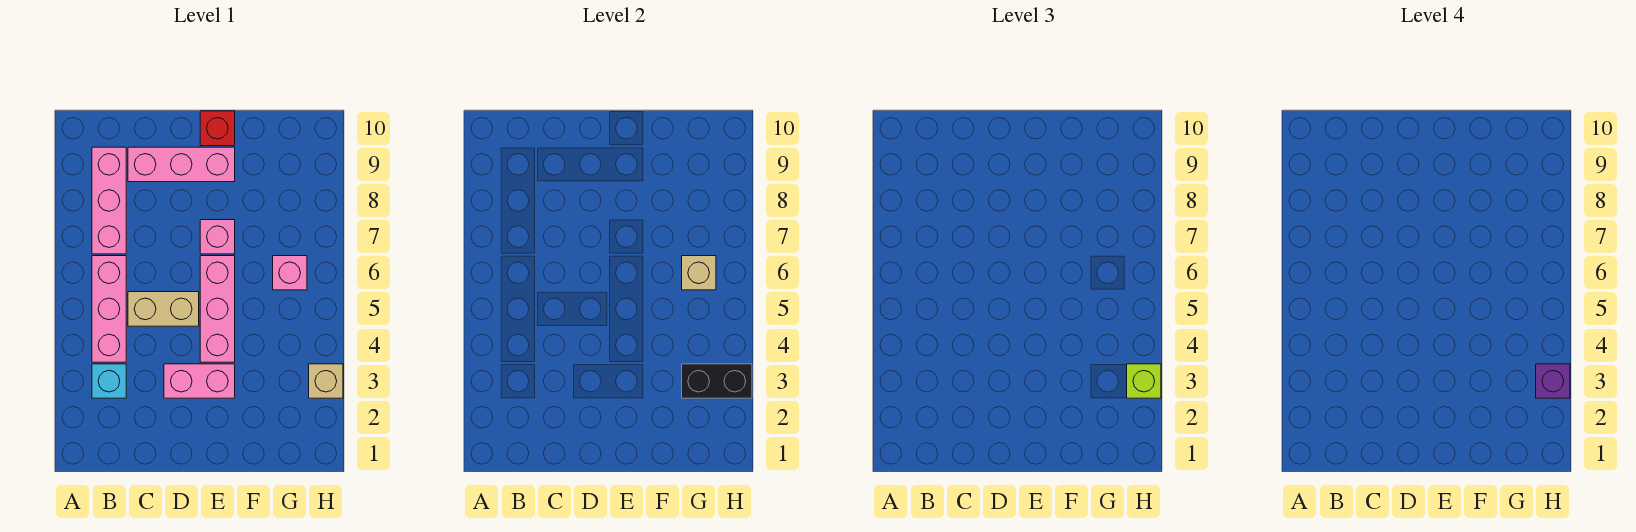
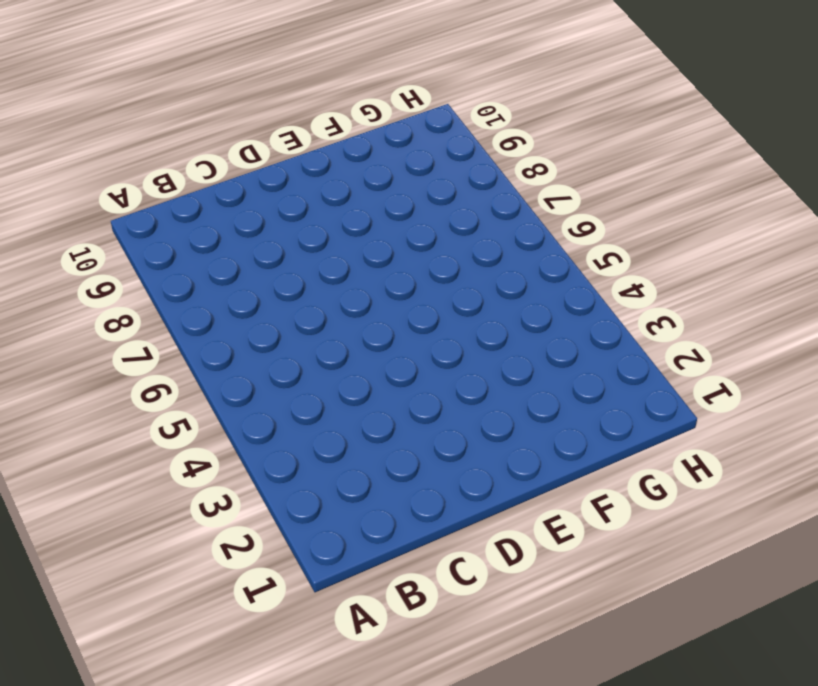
none -> cyan 1x1 brick [92,364,126,398]
none -> pink 1x3 brick [92,256,126,362]
none -> pink 1x3 brick [92,147,126,254]

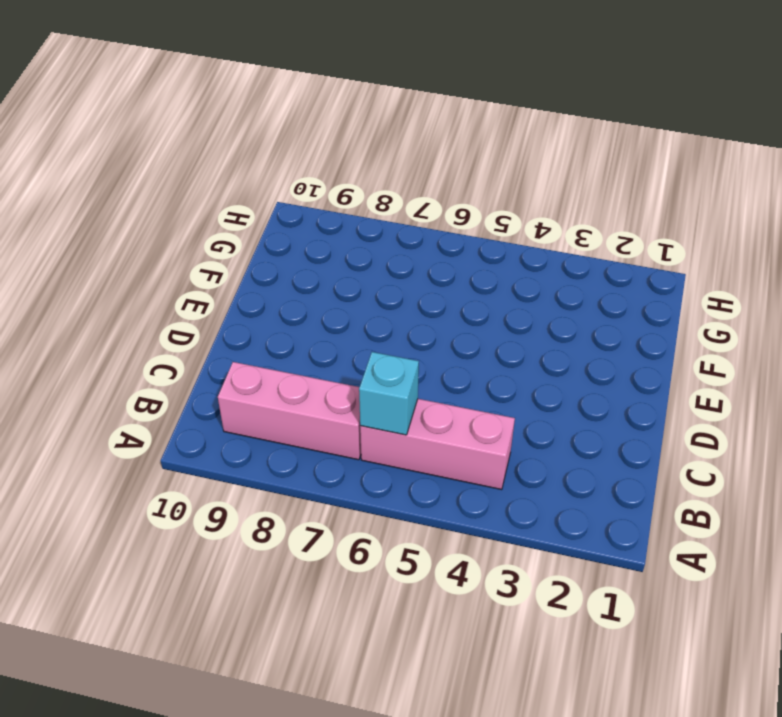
cyan 1x1 brick [359,352,419,435] -> cyan 1x1 brick moved to [92,364,126,398]
none -> tan 1x2 brick [128,292,199,326]
none -> pink 1x3 brick [128,147,235,182]
none -> pink 1x2 brick [164,364,235,398]

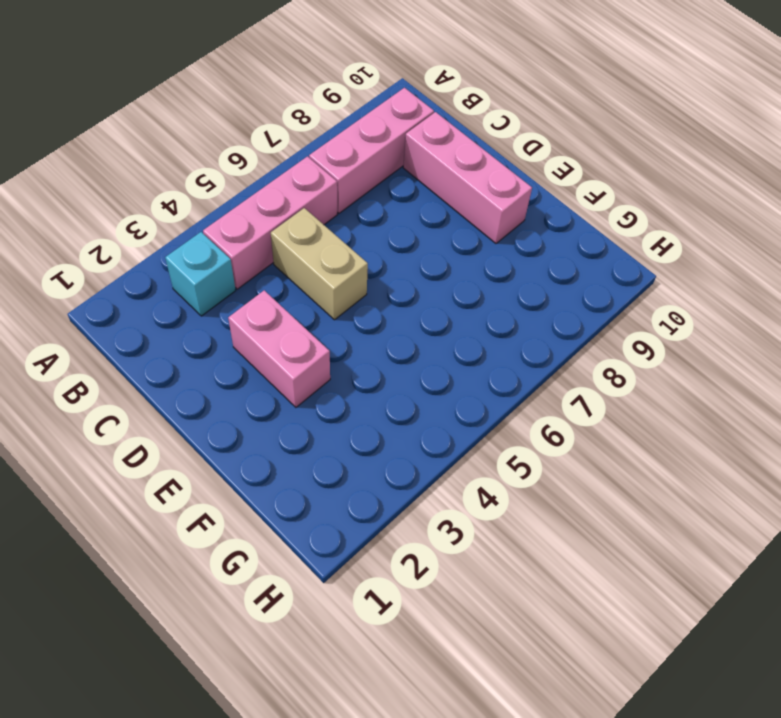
none -> pink 1x3 brick [200,256,235,362]
none -> pink 1x1 brick [200,220,235,254]
none -> red 1x1 brick [200,111,235,146]

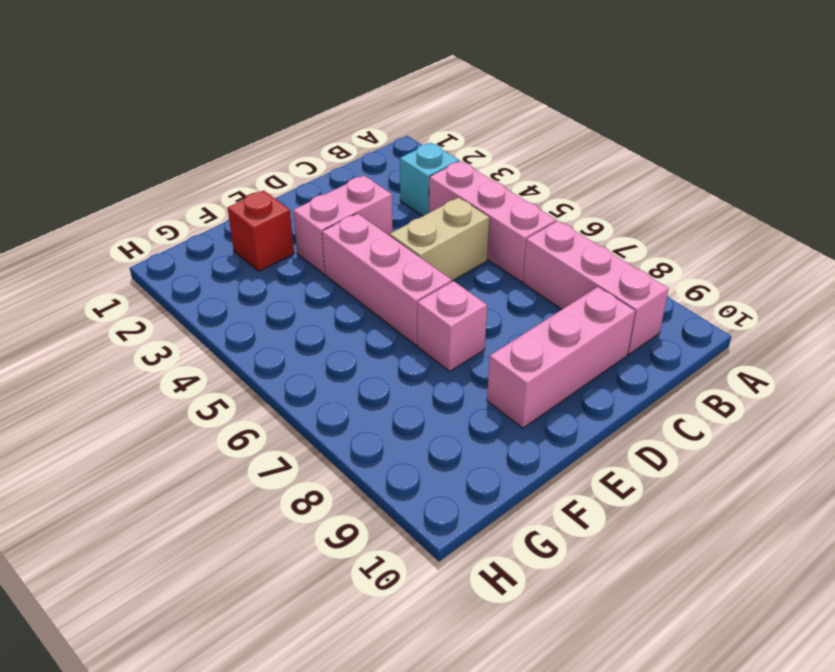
red 1x1 brick [228,190,294,271] -> red 1x1 brick moved to [200,111,235,146]
none -> pink 1x1 brick [273,256,307,290]
none -> tan 1x1 brick [309,364,343,398]
none -> black 1x2 brick [682,364,752,398]

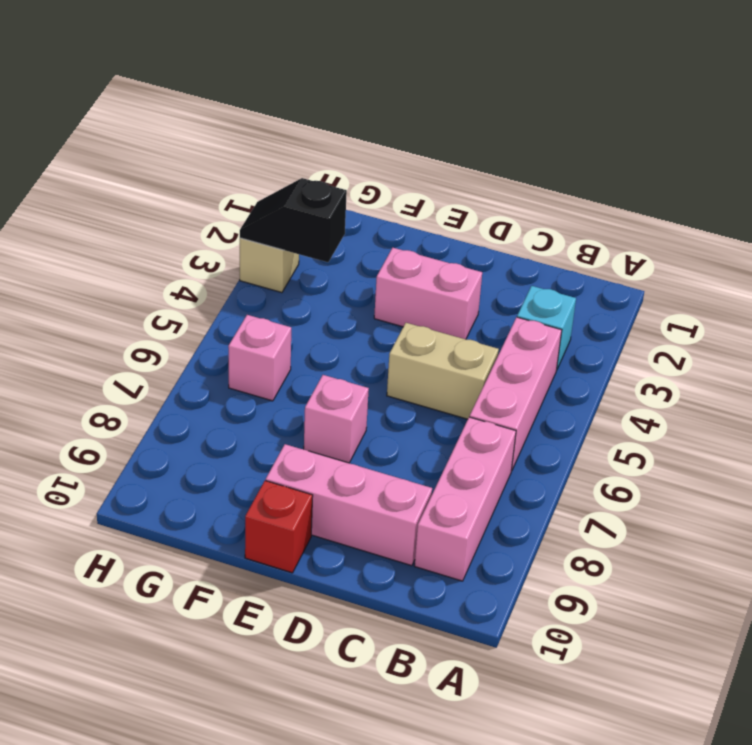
black 1x2 slope [240,178,347,262] -> black 1x2 brick [682,364,752,398]
none -> pink 1x3 brick [200,256,235,362]
none -> tan 1x1 brick [682,256,716,290]
none -> lime 1x1 brick [1127,364,1161,398]

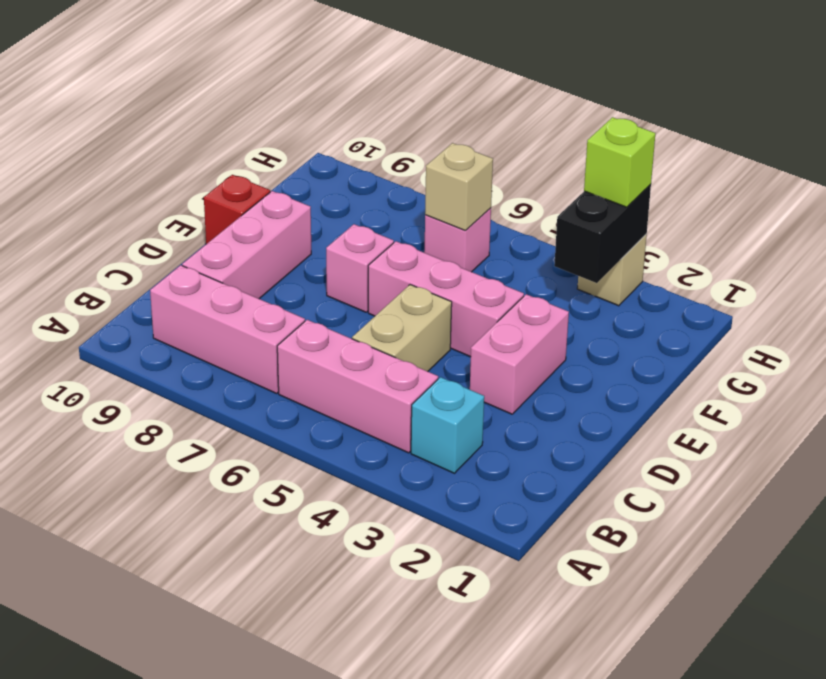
none -> purple 1x1 brick [1536,364,1570,398]

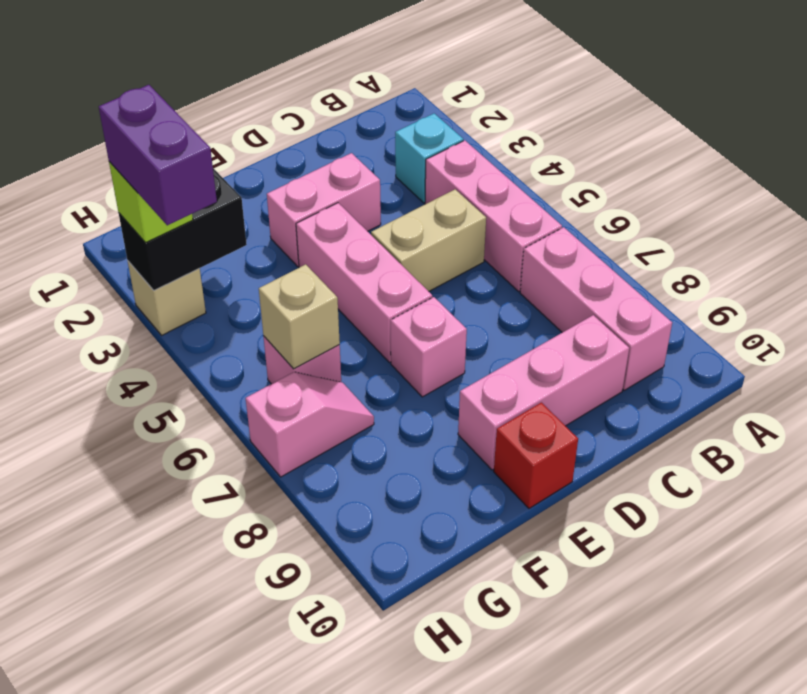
pink 1x2 slope [246,372,374,477] -> none
purple 1x2 brick [99,85,217,225] -> purple 1x1 brick [1536,364,1570,398]

